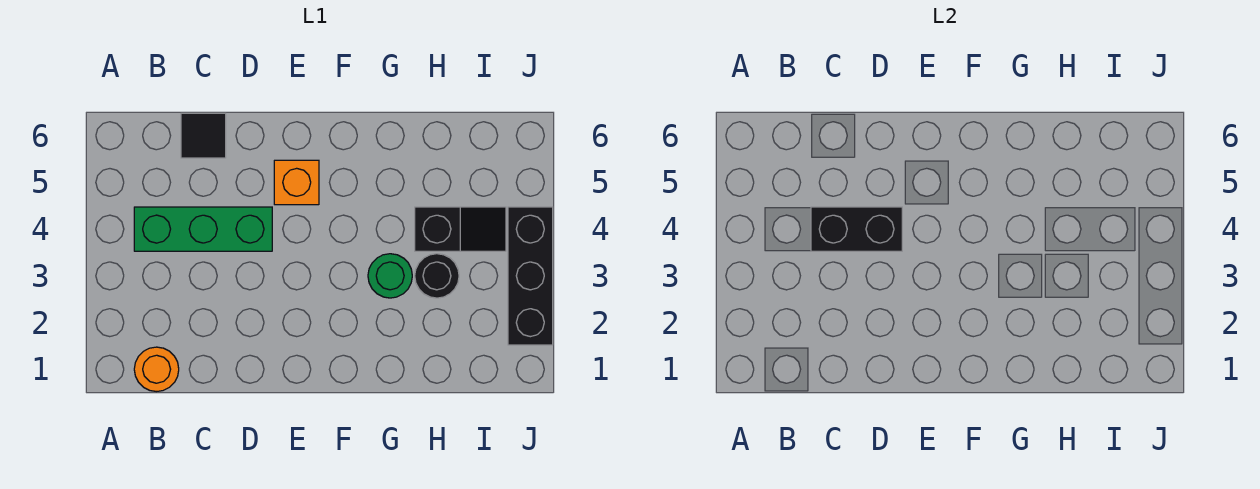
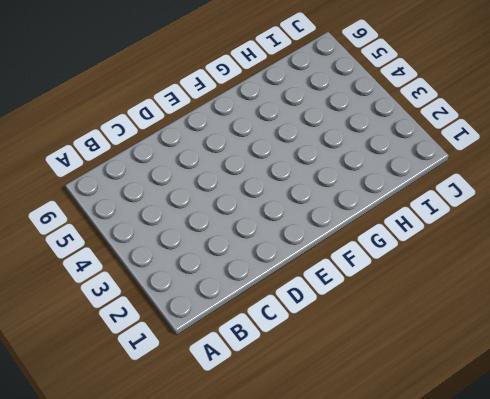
none -> orange 1x1 round brick [134,347,179,392]
none -> green 1x3 brick [134,207,272,251]

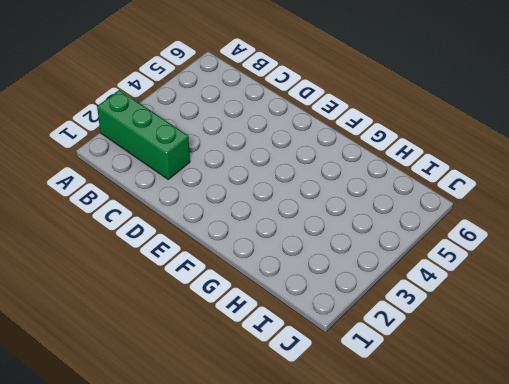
green 1x3 brick [97,90,190,179] -> green 1x3 brick moved to [134,207,272,251]
none -> orange 1x1 round brick [134,347,179,392]
none -> black 1x1 tile [181,113,226,158]

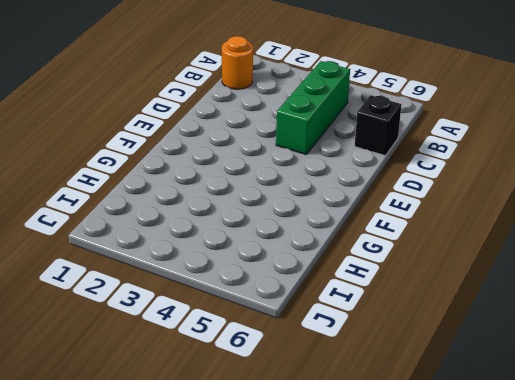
black 1x1 brick [355,95,402,156] -> black 1x1 tile [181,113,226,158]
none -> orange 1x1 brick [274,160,319,205]
none -> green 1x1 round brick [368,254,412,298]

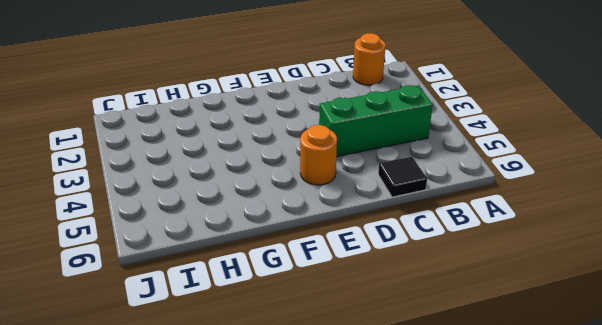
orange 1x1 round brick [300,125,337,185] -> orange 1x1 brick [274,160,319,205]
none -> green 1x1 round brick [368,254,412,298]
none -> black 1x1 round brick [415,254,459,298]

